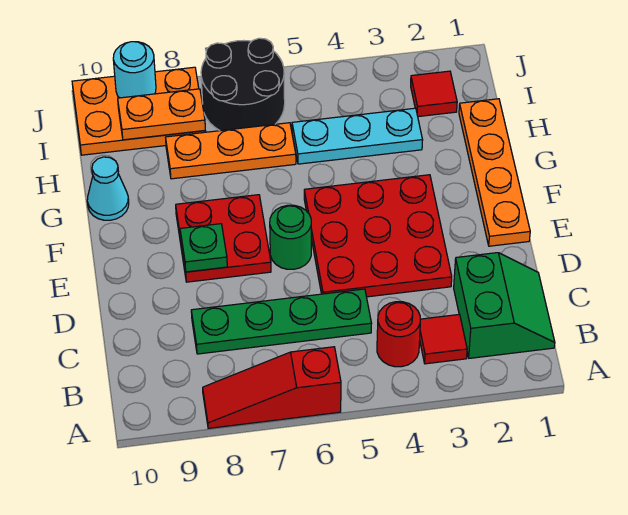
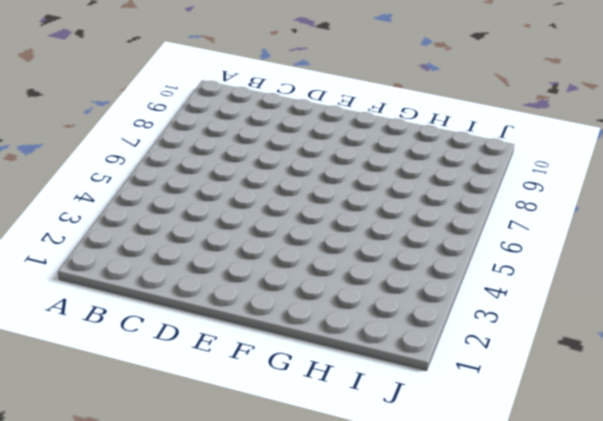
none -> red 1x3 slope [203,347,341,428]
none -> green 2x2 slope [454,253,555,358]
none -> red 1x1 tile [420,314,467,364]

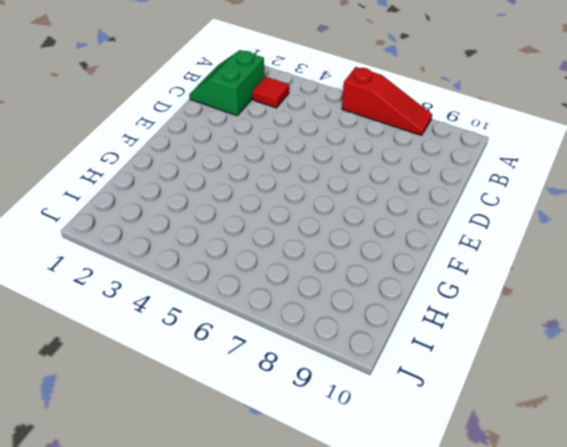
none -> red 1x1 round brick [377,302,420,367]
none -> green 1x4 plate [191,289,372,354]
none -> red 3x3 plate [304,175,452,297]

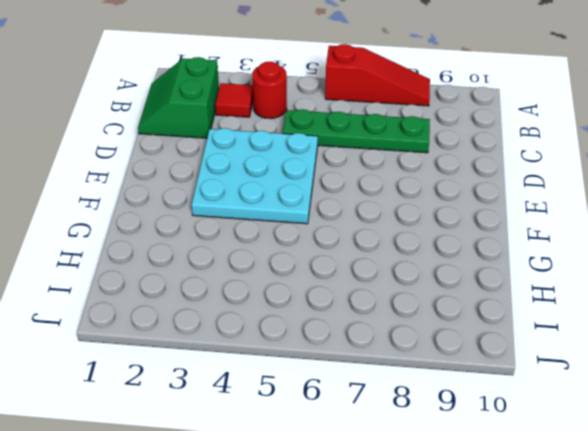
cyan 3x3 plate [192,128,318,224] -> red 3x3 plate [304,175,452,297]
none -> orange 1x4 plate [459,99,530,246]
none -> green 1x1 round brick [270,205,311,269]
none -> red 2x2 plate [176,195,271,282]

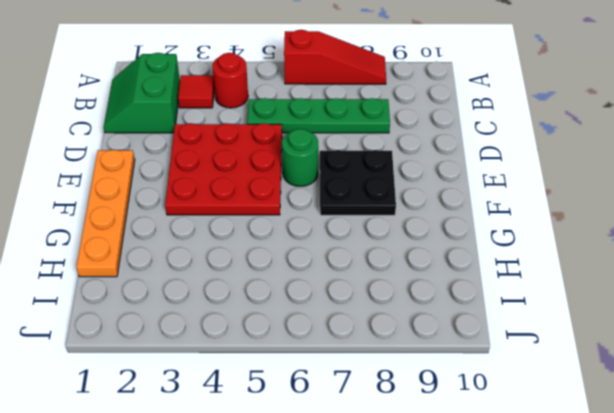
black 2x2 plate [320,150,396,215] -> red 2x2 plate [176,195,271,282]
none -> cyan 1x1 cone [87,157,129,220]
none -> cyan 1x3 plate [292,108,423,164]
none -> orange 1x3 plate [165,123,296,179]

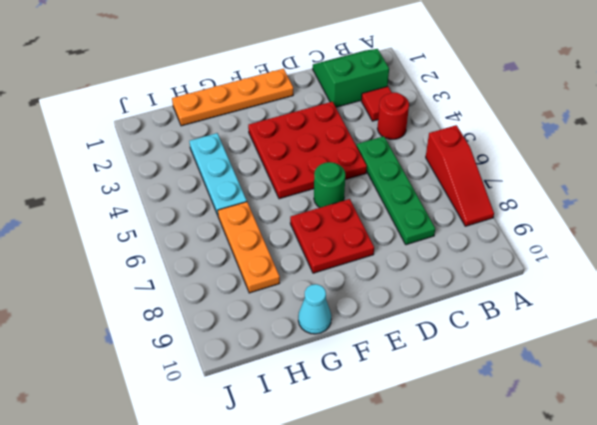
none -> red 1x1 tile [411,71,457,117]
none -> black 2x2 round brick [201,38,285,131]
none -> orange 2x3 plate [72,67,206,155]

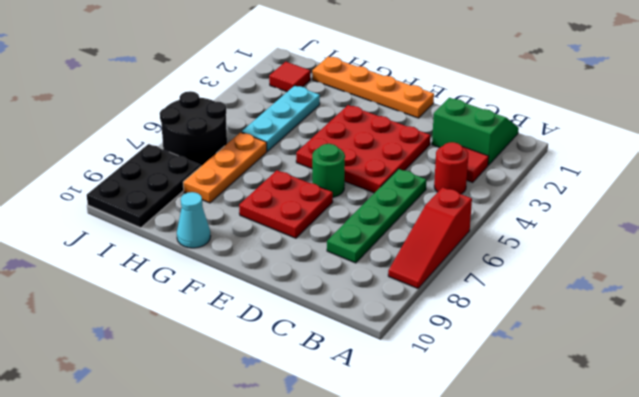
black 2x3 plate [87,144,201,228] -> orange 2x3 plate [72,67,206,155]
none -> green 1x1 plate [180,224,227,272]
none -> orange 1x2 plate [118,89,205,140]
none -> cyan 1x1 round brick [113,42,156,98]

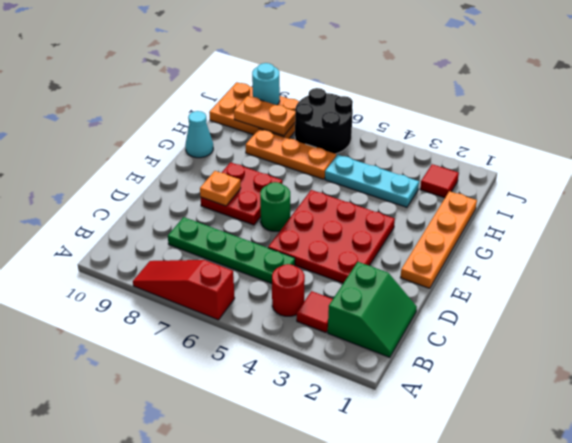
orange 1x1 plate [200,171,241,206] -> green 1x1 plate [180,224,227,272]

